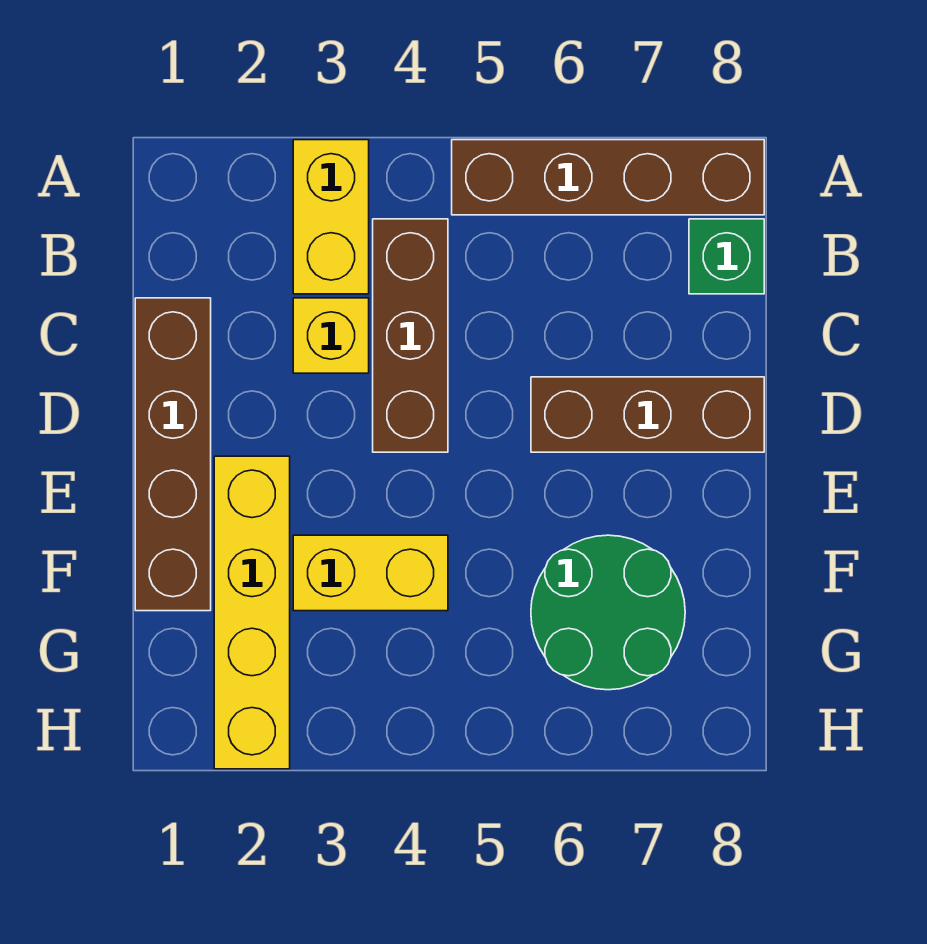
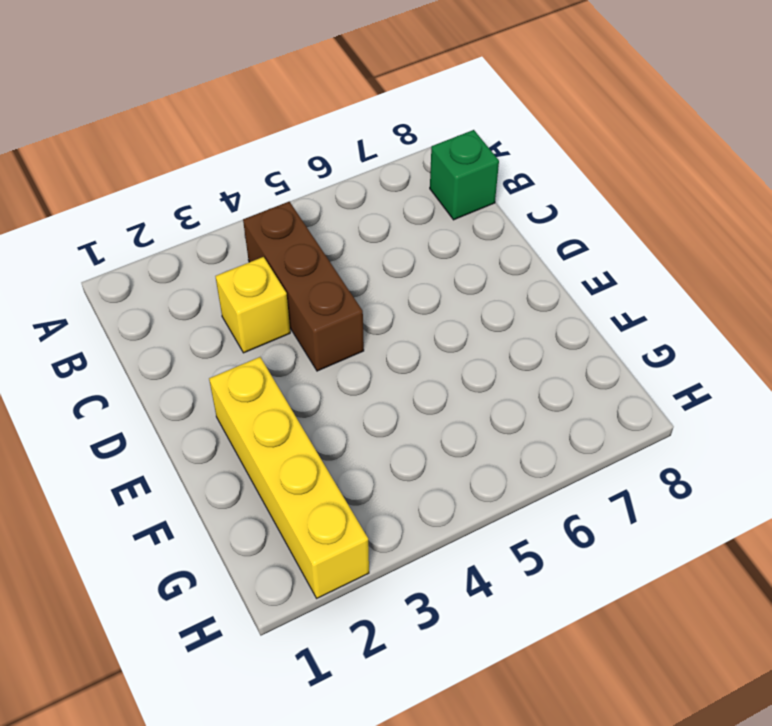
none -> yellow 1x2 brick [293,140,369,294]
none -> brown 1x4 brick [452,140,764,215]

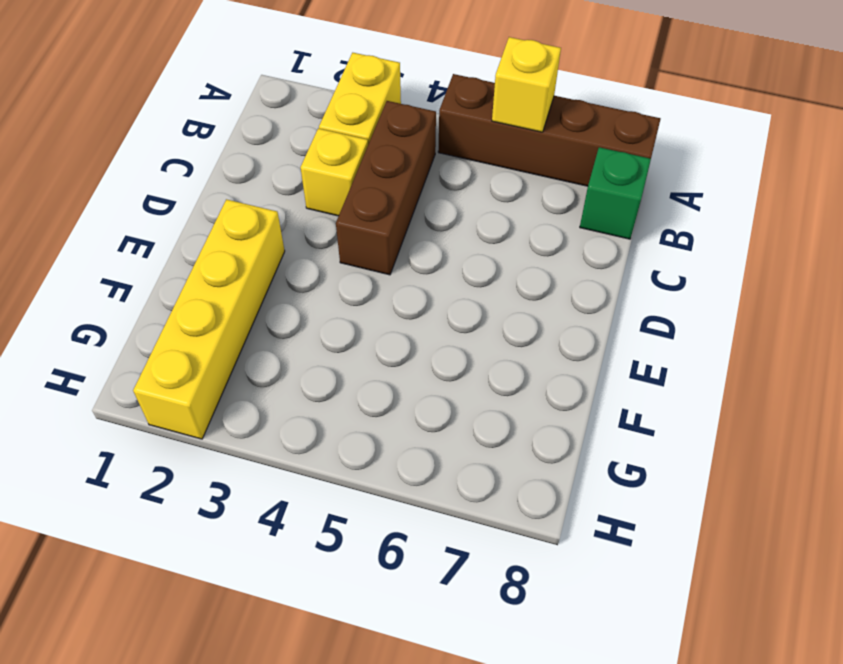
yellow 1x1 brick [492,37,561,132] -> none
none -> brown 1x4 brick [135,298,211,611]
none -> brown 1x3 brick [531,377,764,452]

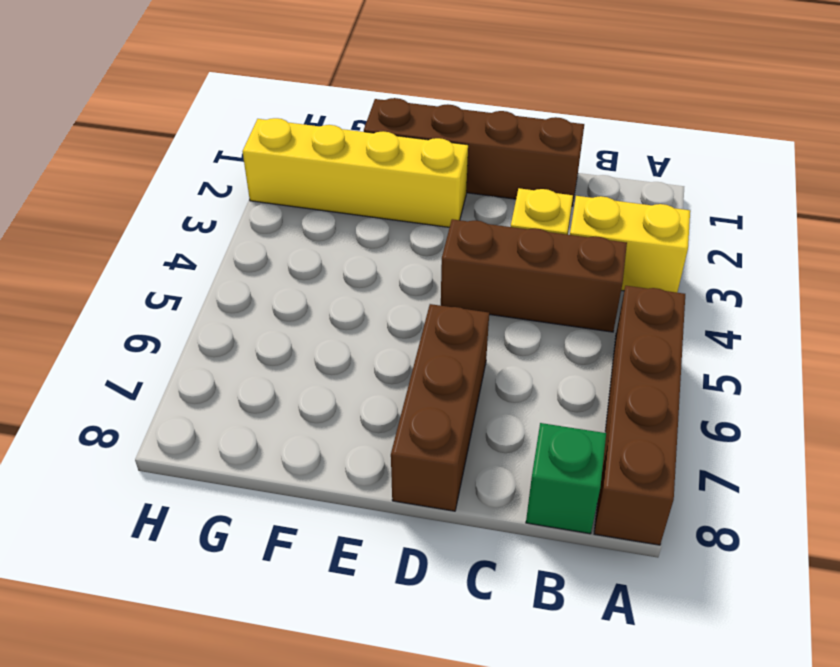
none -> yellow 1x2 brick [293,535,448,611]
none -> green 2x2 round brick [531,535,685,690]

